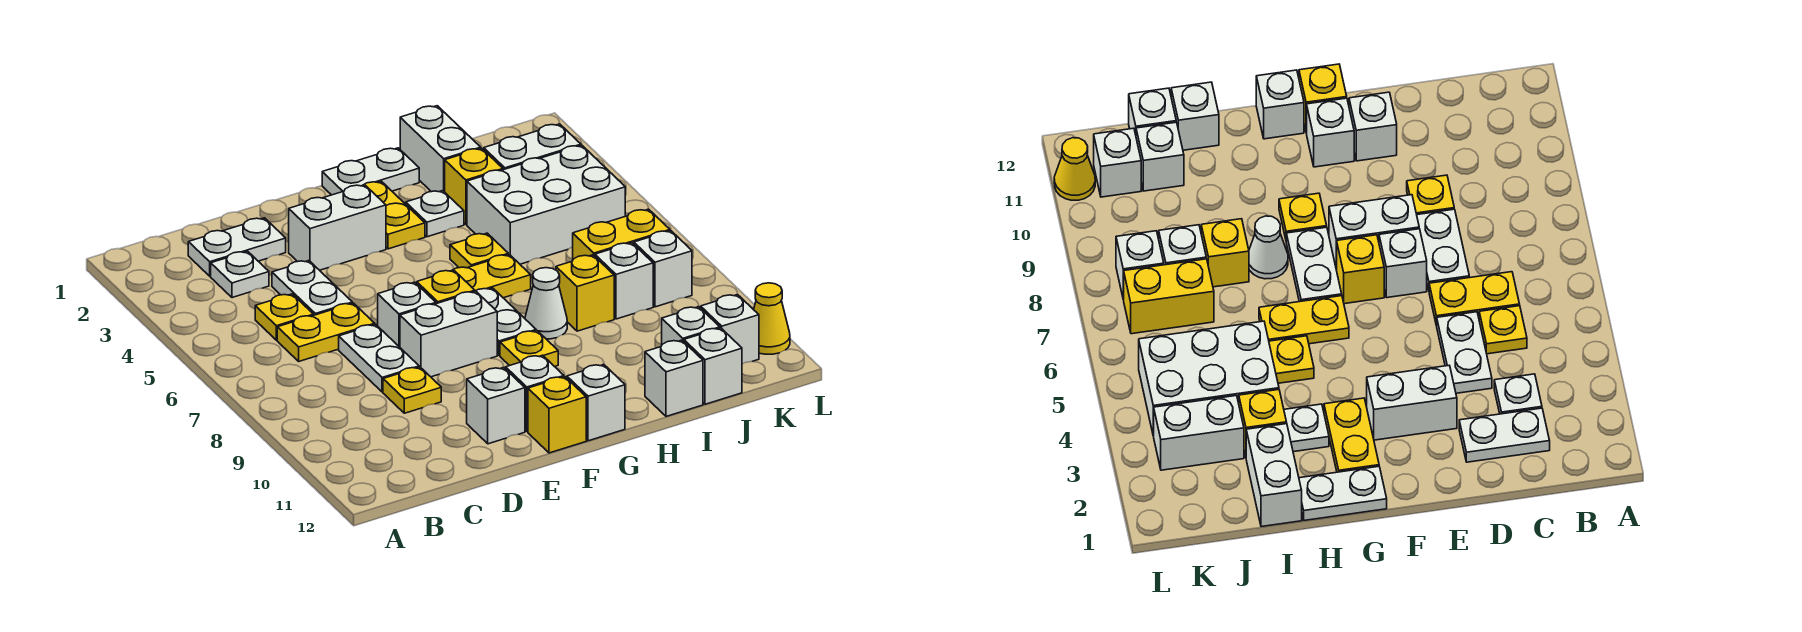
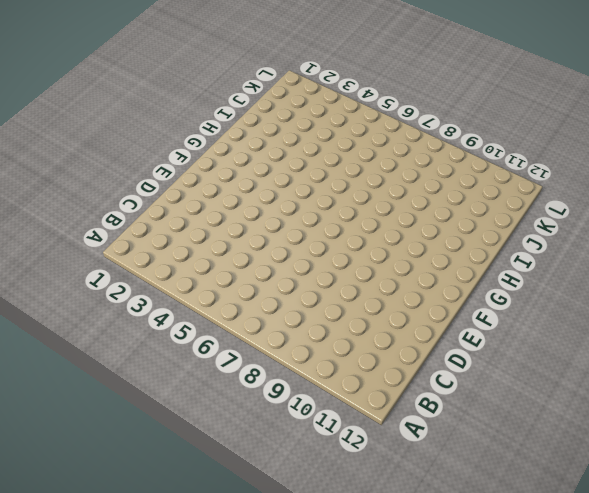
none -> white 1x2 plate [188,218,286,276]
none -> white 1x1 plate [211,251,269,298]
none -> yellow 1x1 plate [255,294,313,340]
none -> yellow 1x2 plate [277,303,375,361]

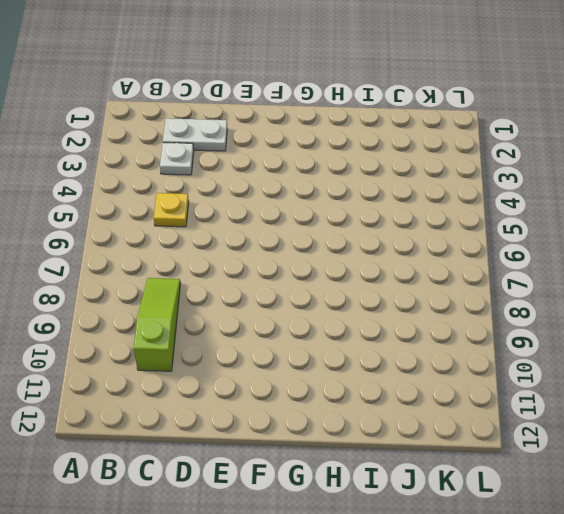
lime 1x3 slope [134,278,181,371] -> none
none -> yellow 1x2 plate [277,303,375,361]
none -> white 1x2 plate [272,261,352,315]
none -> white 1x2 plate [339,324,419,392]
none -> yellow 1x1 plate [383,367,441,413]

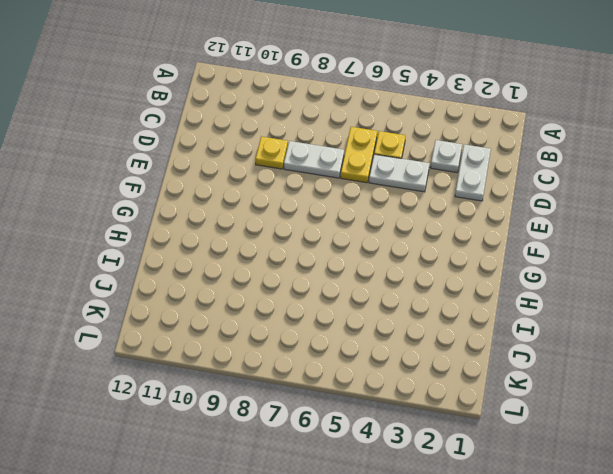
none -> white 1x2 brick [289,185,386,270]
none -> white 1x1 brick [378,282,436,347]
none -> white 1x2 brick [400,291,497,377]
none -> white 1x1 brick [467,368,525,444]

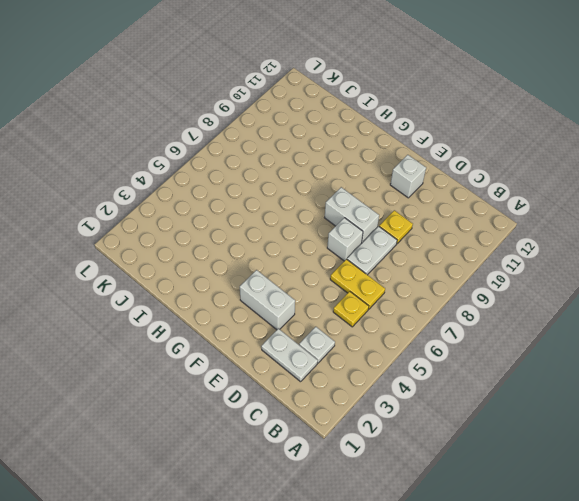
none -> white 1x2 plate [272,261,352,315]
none -> yellow 1x1 brick [417,270,475,304]
none -> white 1x1 brick [506,355,564,432]
none -> yellow 1x1 brick [528,377,586,453]

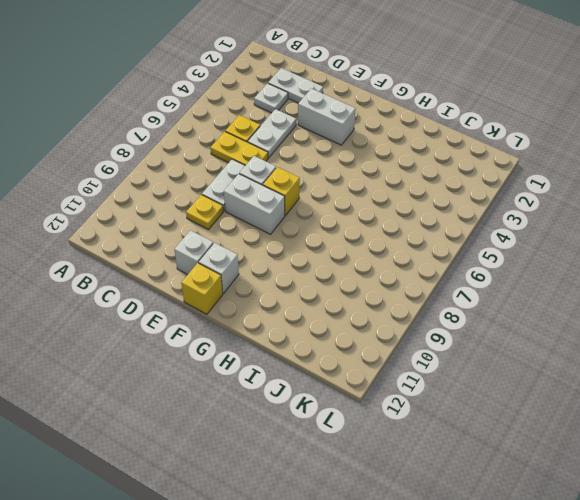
none -> white 1x2 plate [322,148,419,195]
none -> yellow 1x2 plate [364,181,425,249]
none -> yellow 1x2 plate [453,255,531,298]
none -> white 1x2 plate [476,288,536,356]

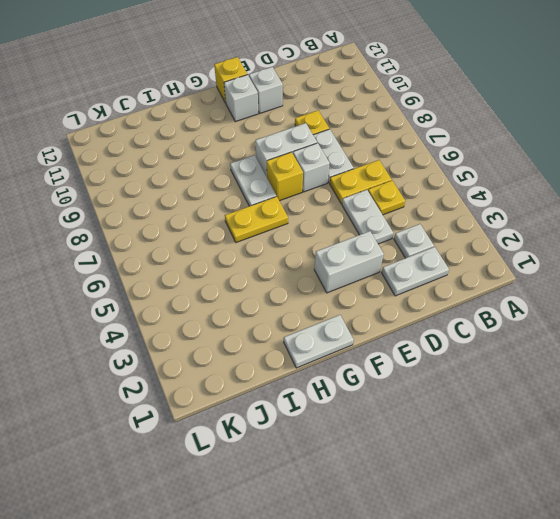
none -> yellow 1x2 plate [364,181,425,249]
none -> yellow 1x1 plate [500,331,558,367]
none -> white 1x1 brick [567,365,625,441]
none -> white 1x1 plate [406,191,464,237]

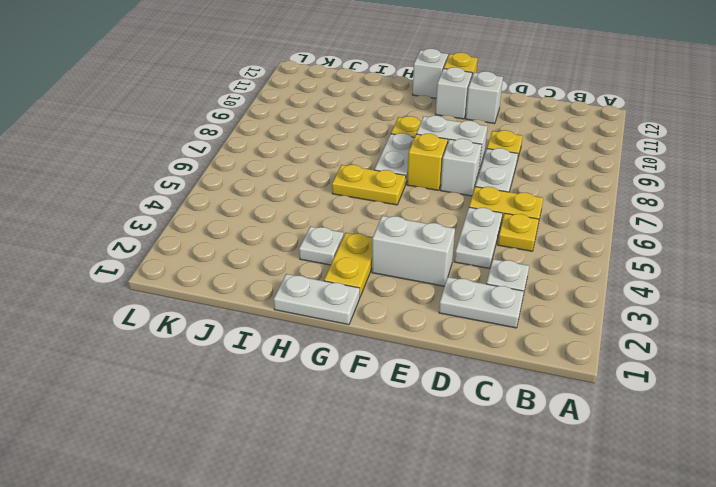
none -> yellow 1x1 plate [450,233,508,268]
none -> white 1x1 cone [525,268,567,339]
none -> white 1x2 brick [400,106,481,192]
none -> yellow 1x1 brick [445,148,503,225]

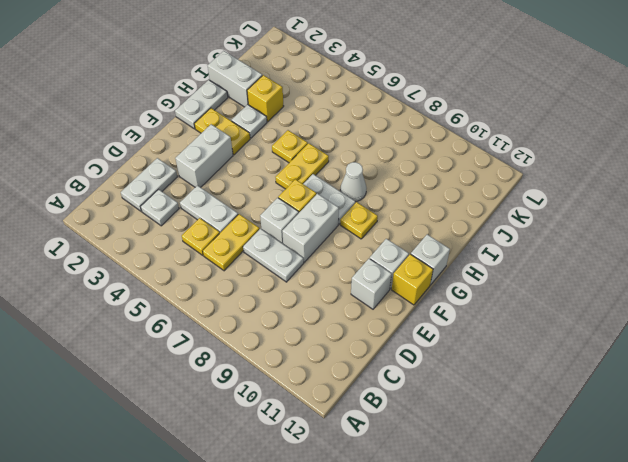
none -> yellow 1x1 plate [383,367,441,413]
none -> white 2x3 brick [467,145,625,264]
none -> yellow 1x1 brick [556,255,614,331]
none -> white 1x1 brick [645,340,703,416]

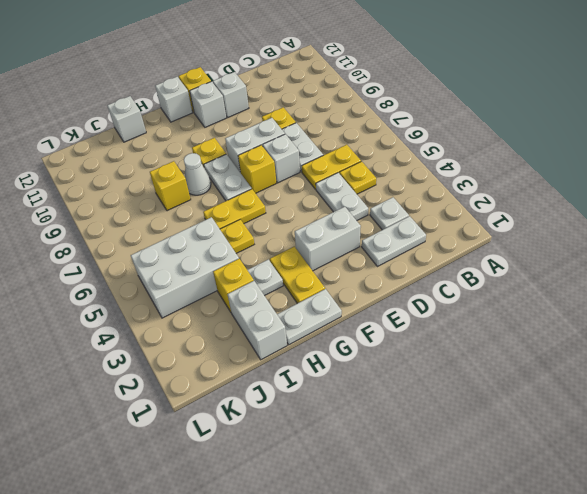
none -> white 1x2 brick [484,124,581,170]
none -> yellow 1x2 brick [573,209,670,259]
none -> white 1x1 brick [595,243,653,319]
none -> white 1x1 brick [662,307,720,344]

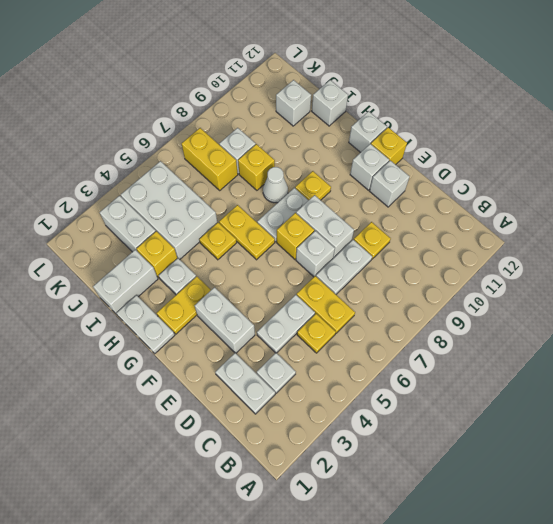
none -> white 1x1 brick [684,328,742,404]
none -> white 1x1 brick [634,231,692,307]
none -> white 1x1 brick [701,295,759,364]
none -> yellow 1x1 cone [754,283,790,354]

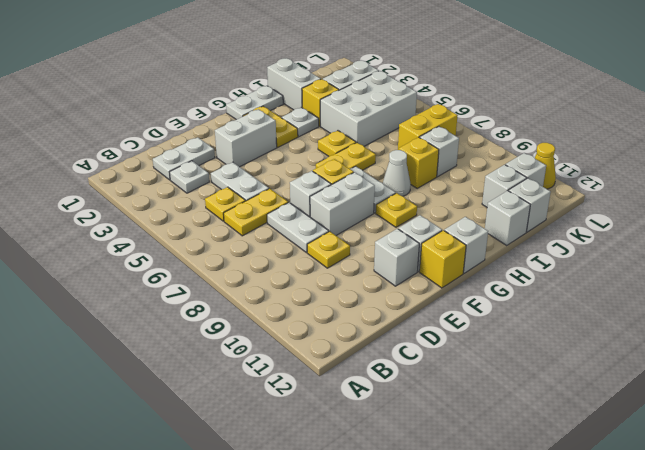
none -> white 1x1 brick [634,231,692,307]

